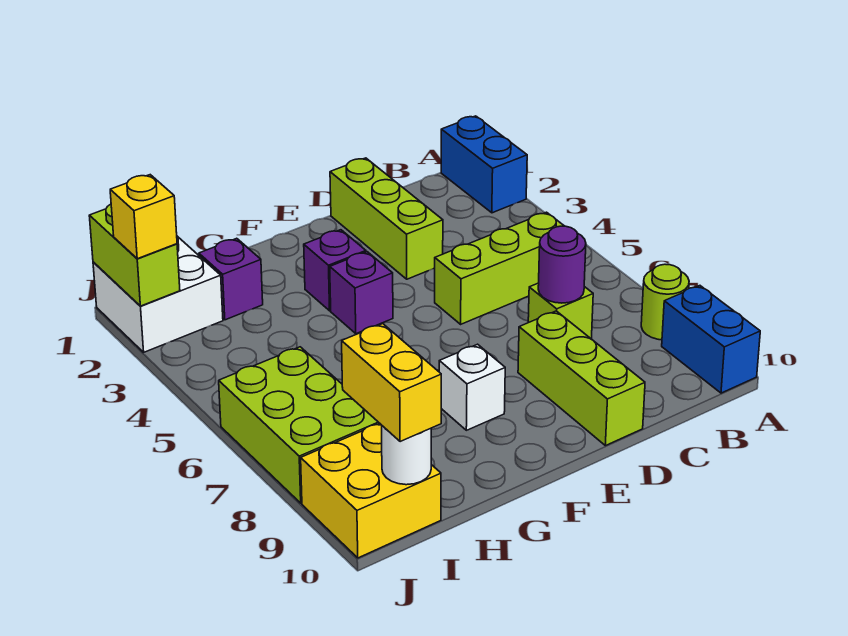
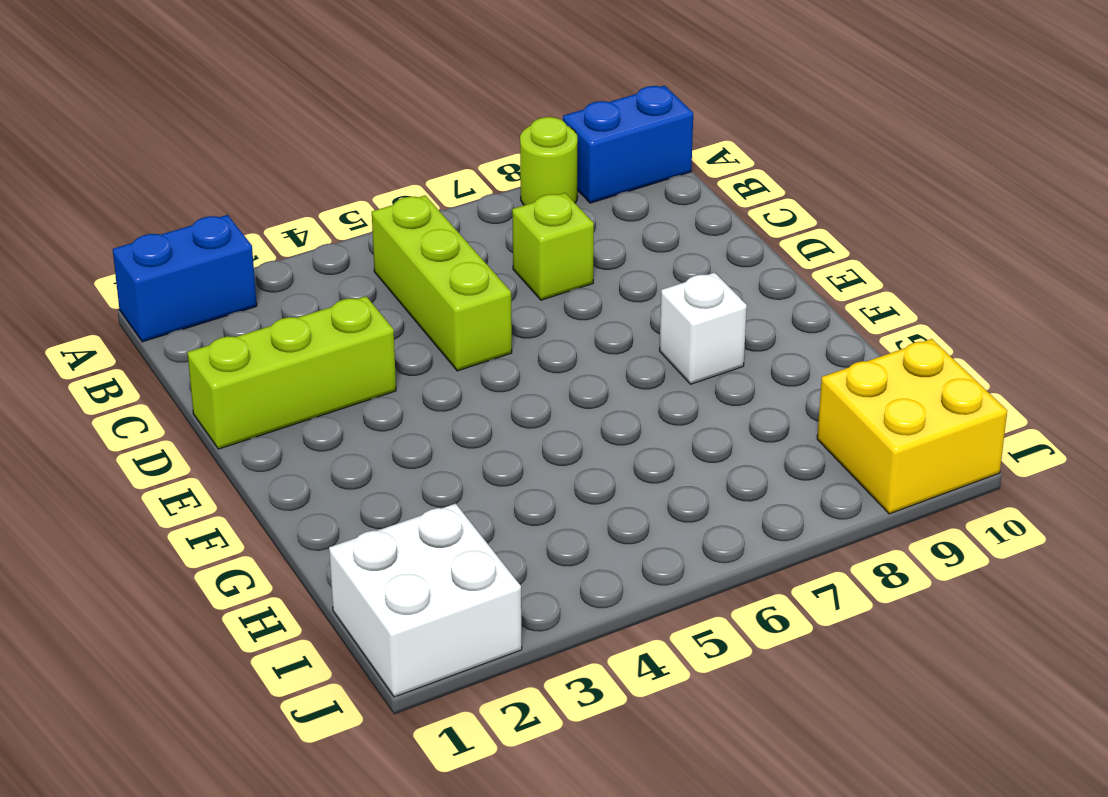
none -> lime 1x3 brick [518,311,645,446]
none -> purple 1x1 brick [304,230,366,311]
none -> purple 1x1 brick [330,252,393,334]

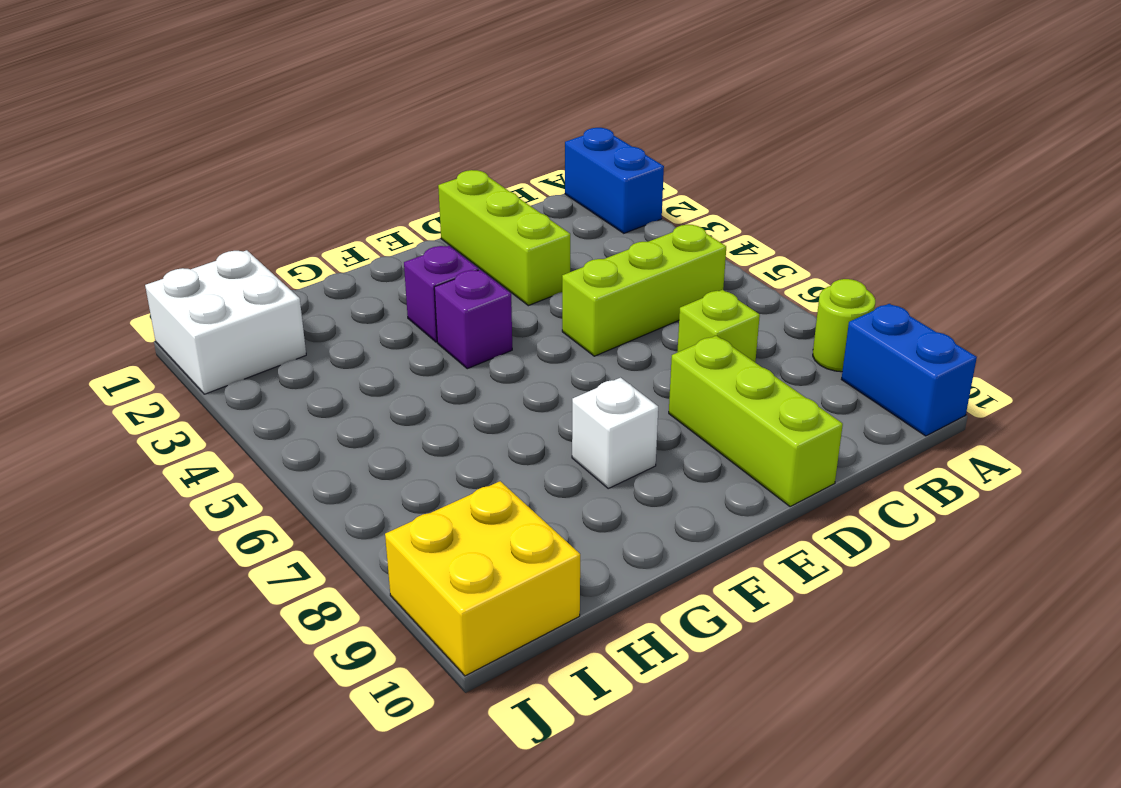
none -> purple 1x1 brick [199,238,263,320]
none -> lime 2x3 brick [219,347,380,503]
none -> purple 1x1 round brick [538,226,586,303]

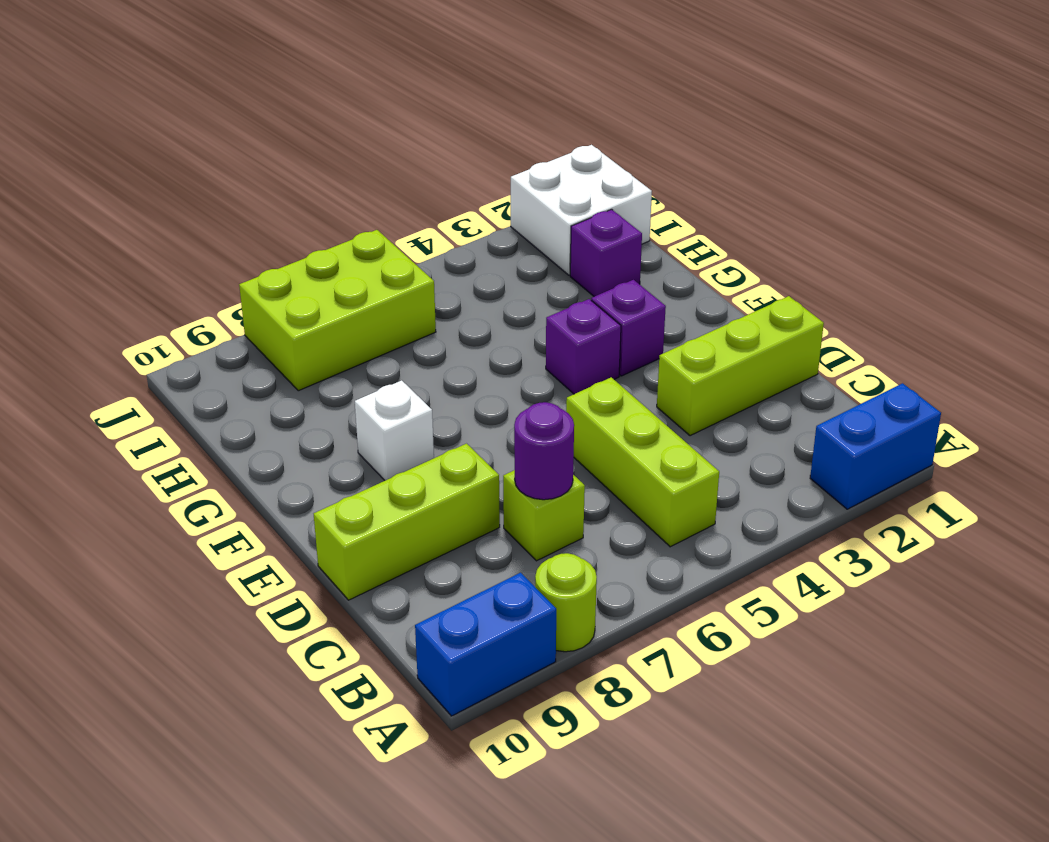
none -> yellow 2x2 brick [301,424,441,558]
none -> white 1x1 round brick [382,426,431,485]
none -> lime 1x2 brick [89,204,180,306]

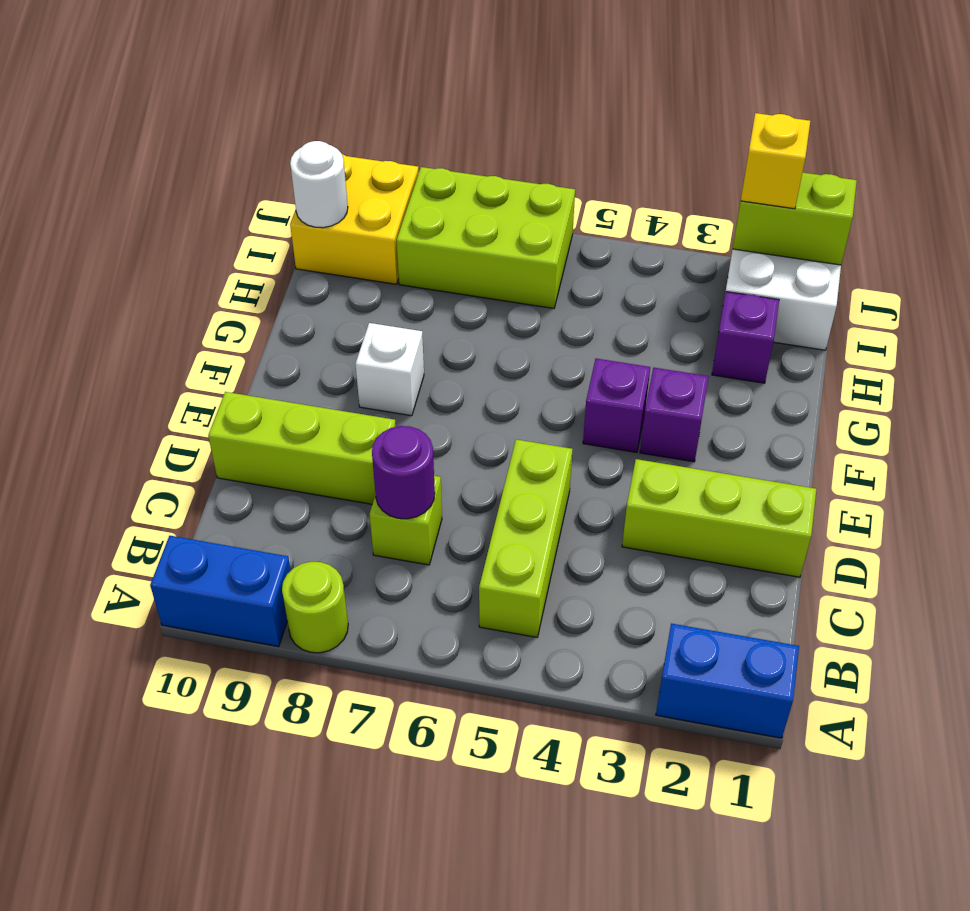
none -> yellow 1x2 brick [342,324,441,442]

